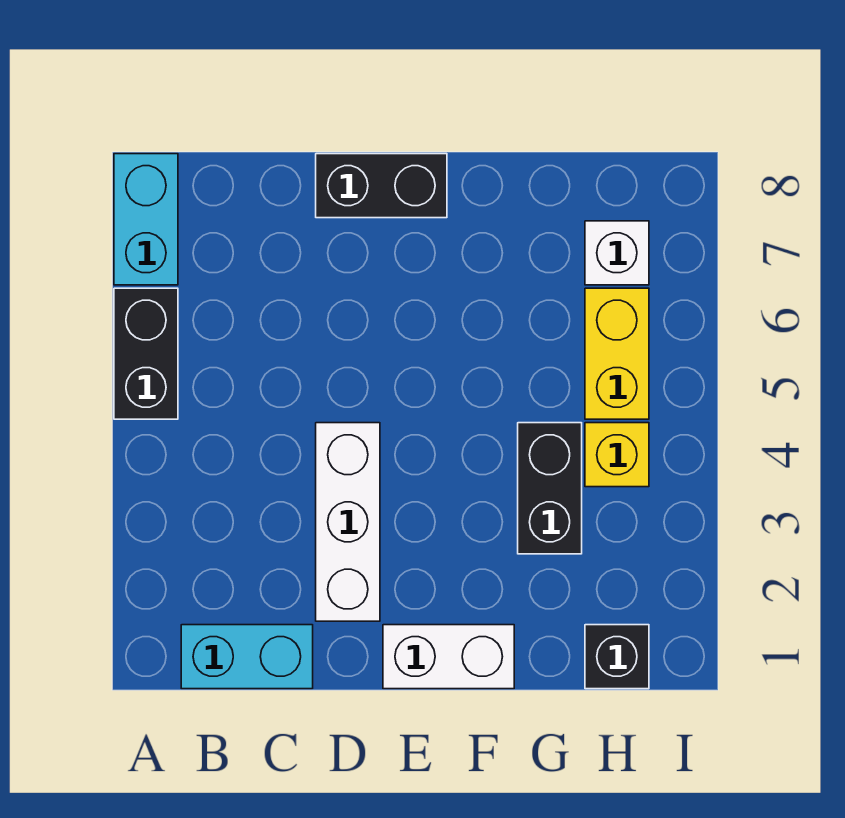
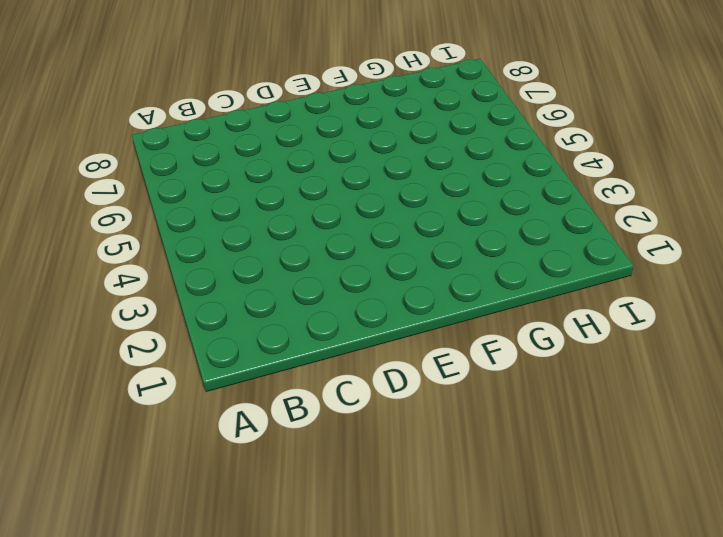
none -> black 1x2 brick [114,288,178,419]
none -> cyan 1x2 brick [114,154,178,285]

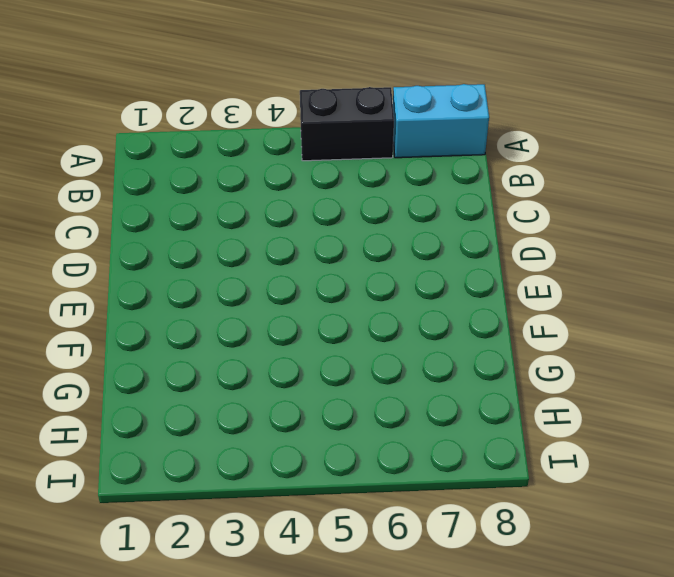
none -> cyan 1x2 brick [181,625,313,689]
none -> white 1x3 brick [316,423,380,621]

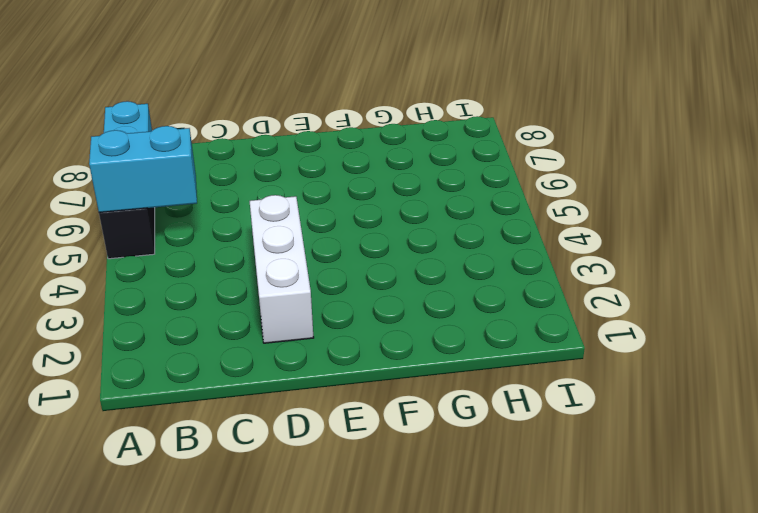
cyan 1x2 brick [89,126,197,213] -> cyan 1x2 brick moved to [181,625,313,689]
none -> black 1x2 brick [316,154,447,218]
none -> white 1x2 brick [383,625,514,689]

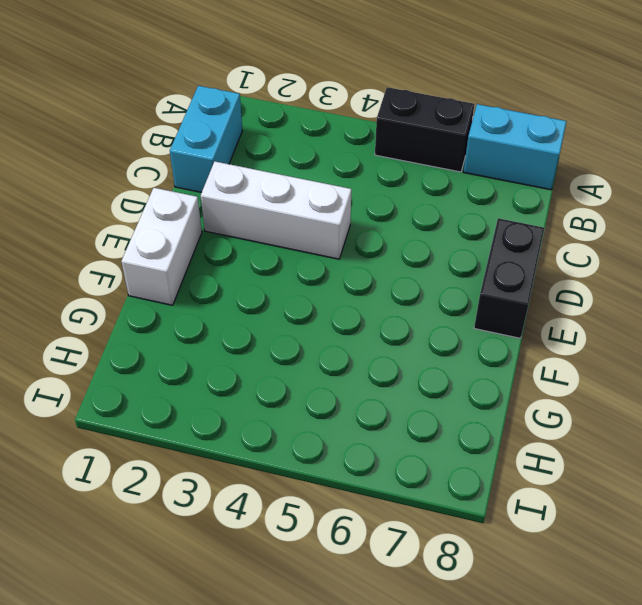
none -> black 1x2 brick [518,423,582,554]
none -> black 1x1 brick [585,625,649,689]

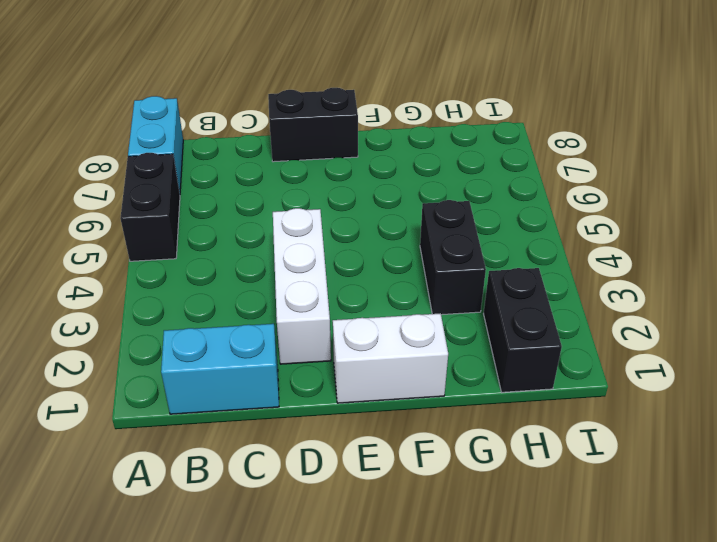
black 1x2 brick [484,268,562,392] -> black 1x1 brick [585,625,649,689]
none -> yellow 1x1 brick [585,423,649,487]
none -> yellow 1x2 brick [585,288,649,419]

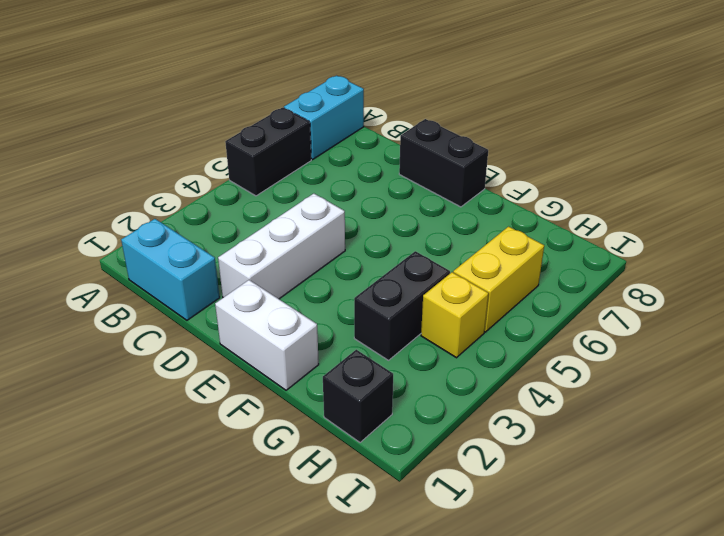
none -> white 1x1 brick [585,221,649,285]

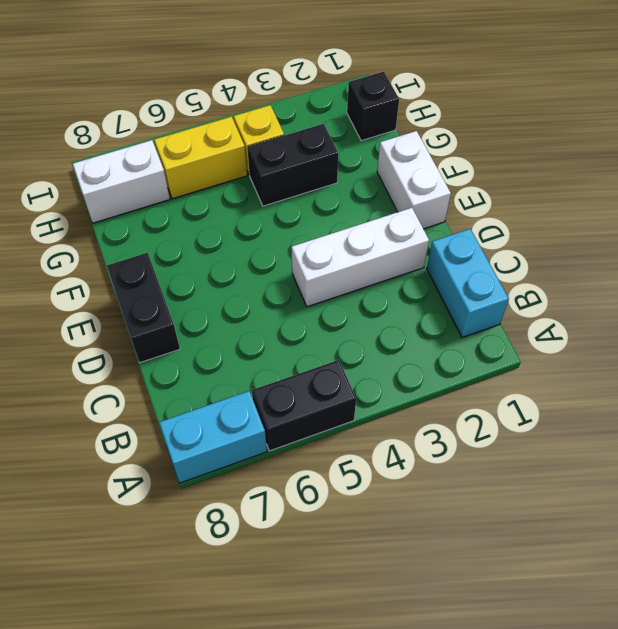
white 1x2 brick [73,140,170,223] -> white 1x1 brick [585,221,649,285]

